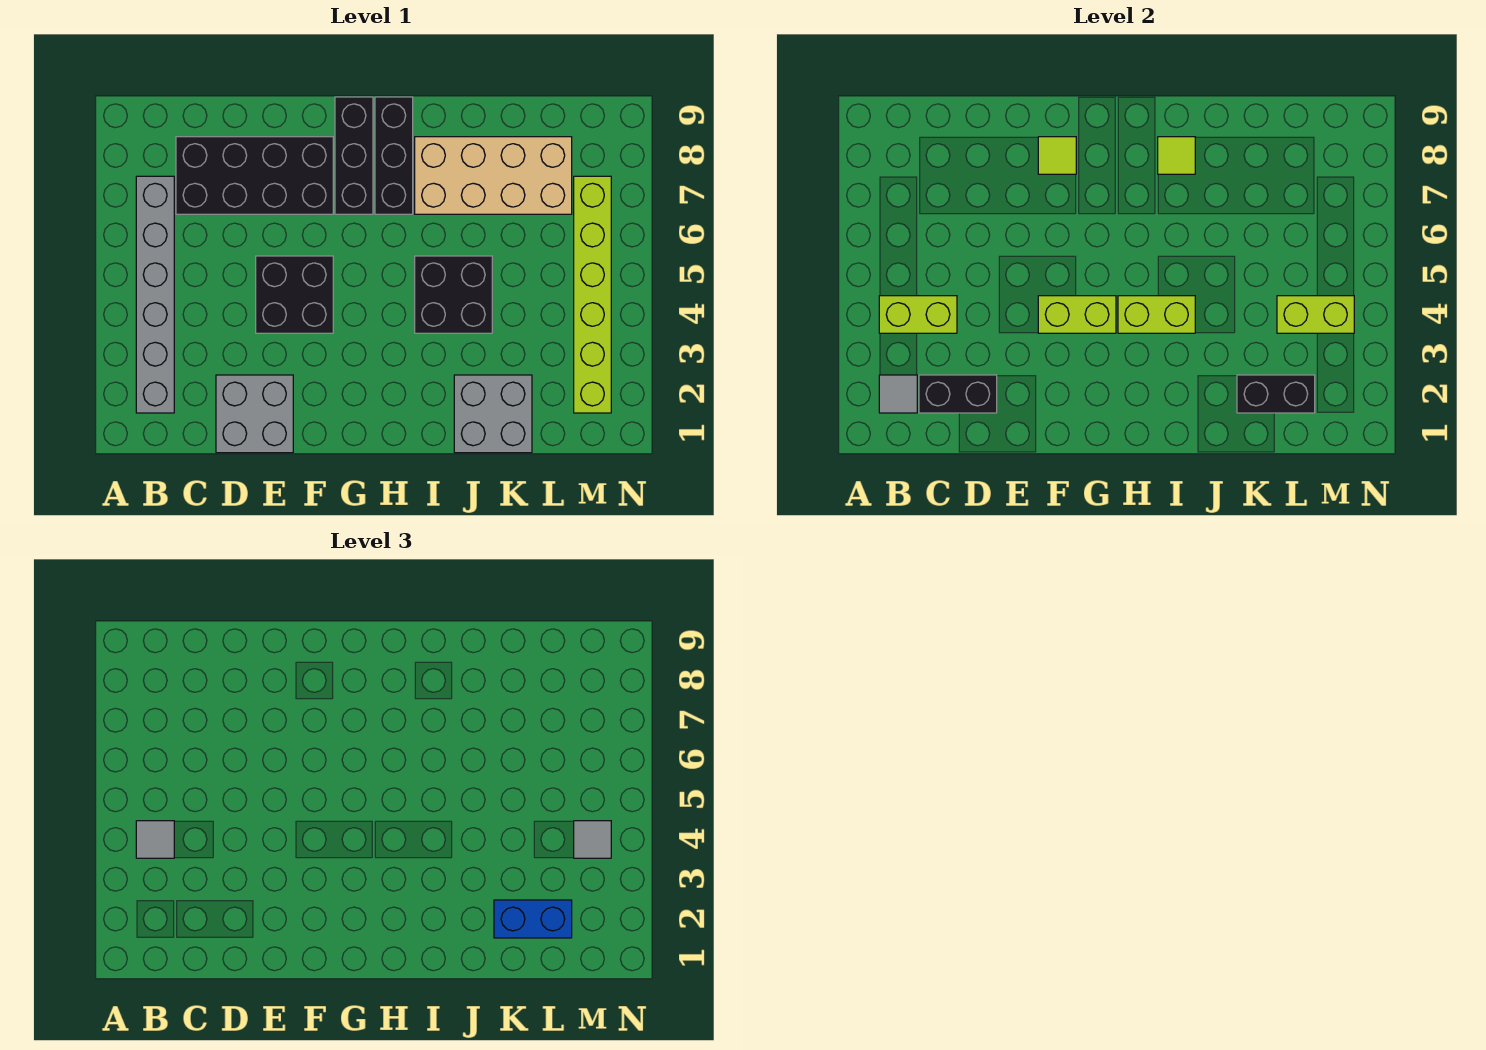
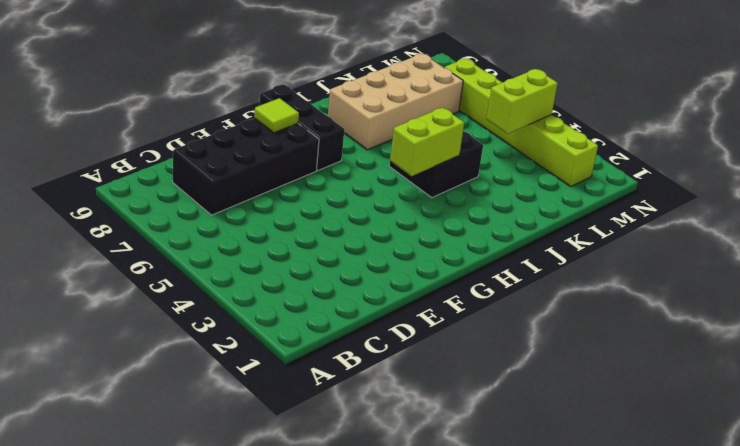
none -> grey 1x6 brick [136,176,174,413]
none -> grey 2x2 brick [216,375,293,453]
none -> black 2x2 brick [256,256,333,333]

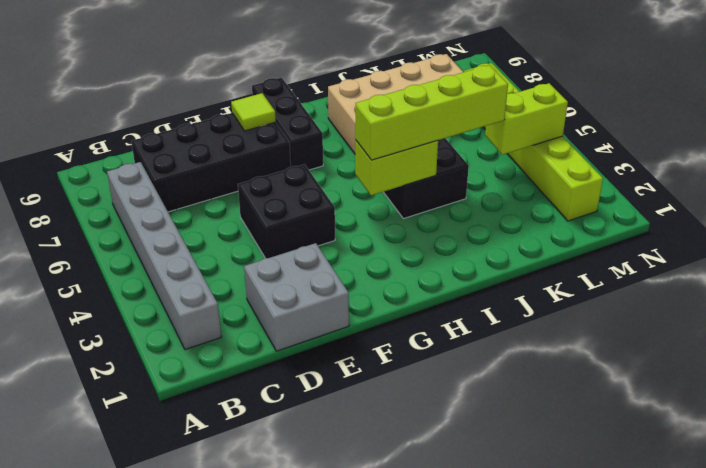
lime 1x4 brick [355,65,508,160] -> none
none -> black 1x3 brick [375,97,413,214]
none -> grey 2x2 brick [454,375,532,453]
none -> grey 1x1 tile [879,375,917,413]

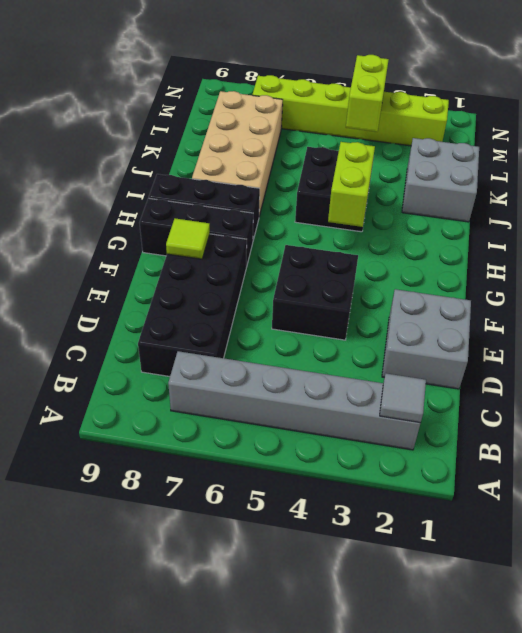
none -> lime 1x2 brick [879,296,957,333]
none -> black 1x2 brick [919,375,997,413]
none -> lime 1x2 brick [1038,296,1116,333]

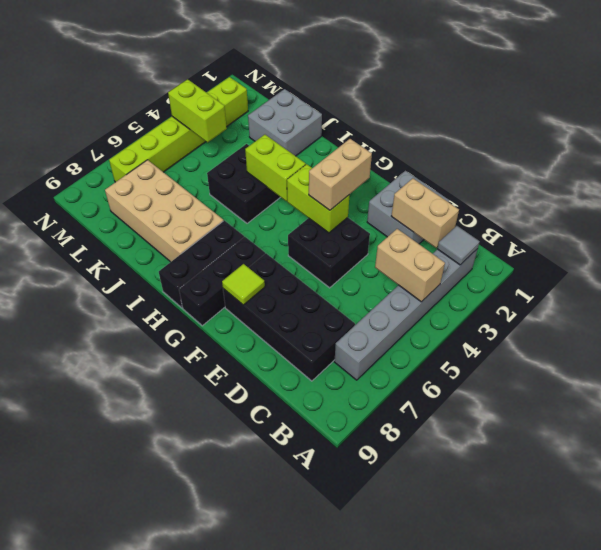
tan 1x2 brick [375,229,445,302] -> lime 1x2 brick [879,296,957,333]
tan 1x2 brick [391,178,459,248] -> black 1x2 brick [919,375,997,413]
tan 1x2 brick [309,139,372,210] -> none
none -> lime 1x1 tile [1158,137,1195,174]
none -> black 1x2 brick [1237,375,1315,413]
none -> grey 1x1 tile [136,821,174,858]

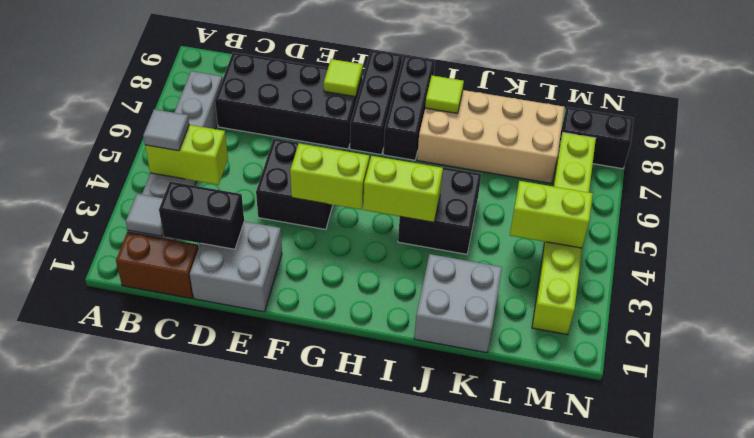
brown 1x2 brick [116,232,198,299] -> none
black 1x2 brick [558,107,634,169] -> black 1x2 brick moved to [1237,375,1315,413]
none -> blue 1x2 brick [494,900,572,938]
none -> grey 1x1 tile [574,821,611,858]

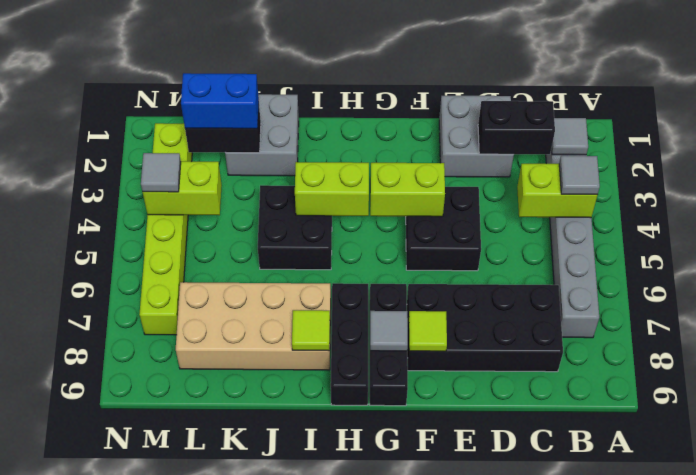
grey 1x1 tile [370,311,408,351] -> none

